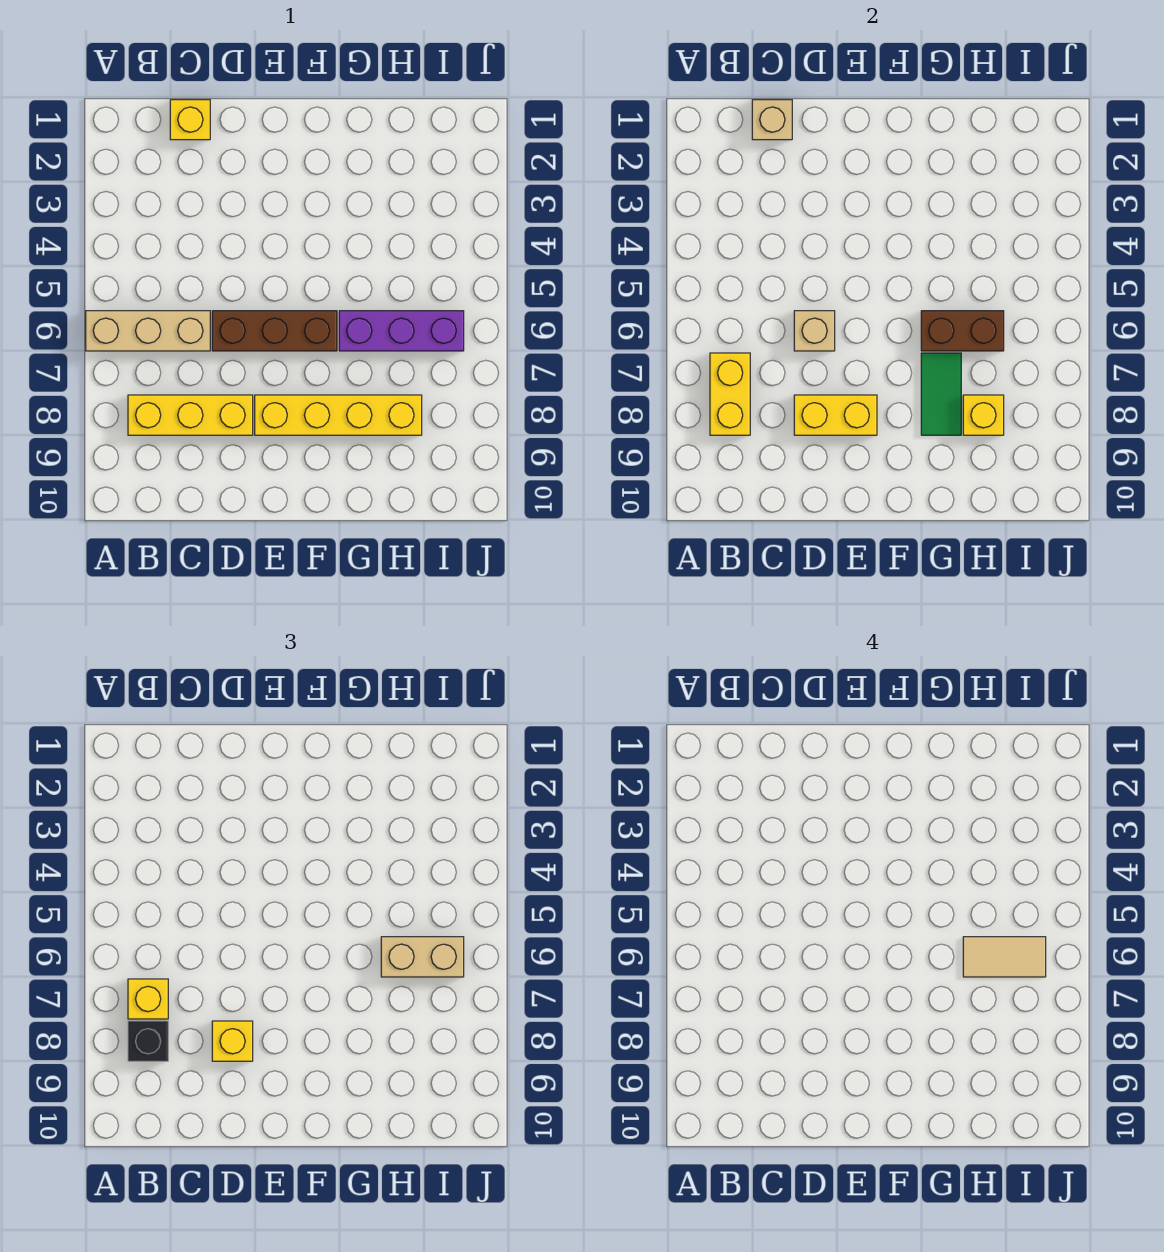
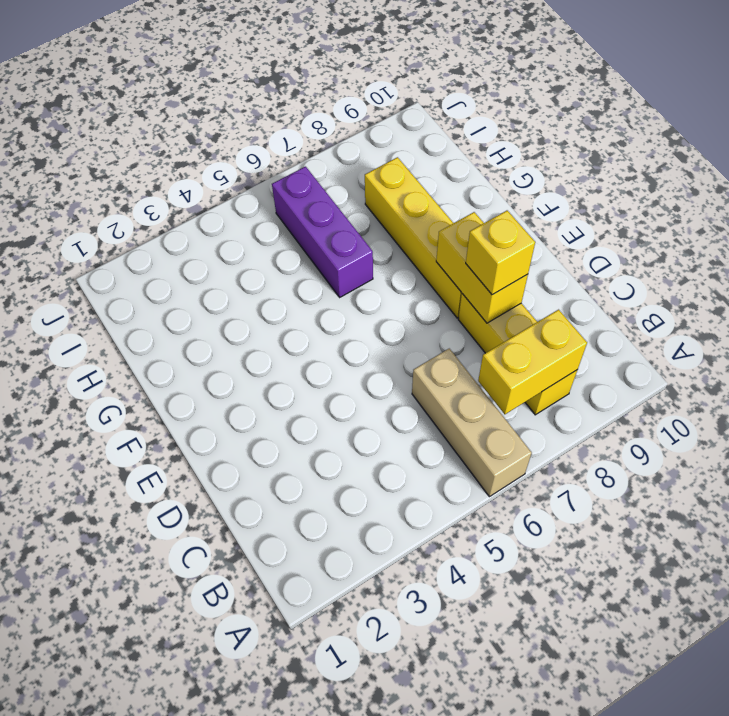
none -> yellow 1x1 brick [170,100,210,140]
none -> brown 1x3 brick [212,311,337,351]
none -> tan 1x1 brick [752,100,792,140]

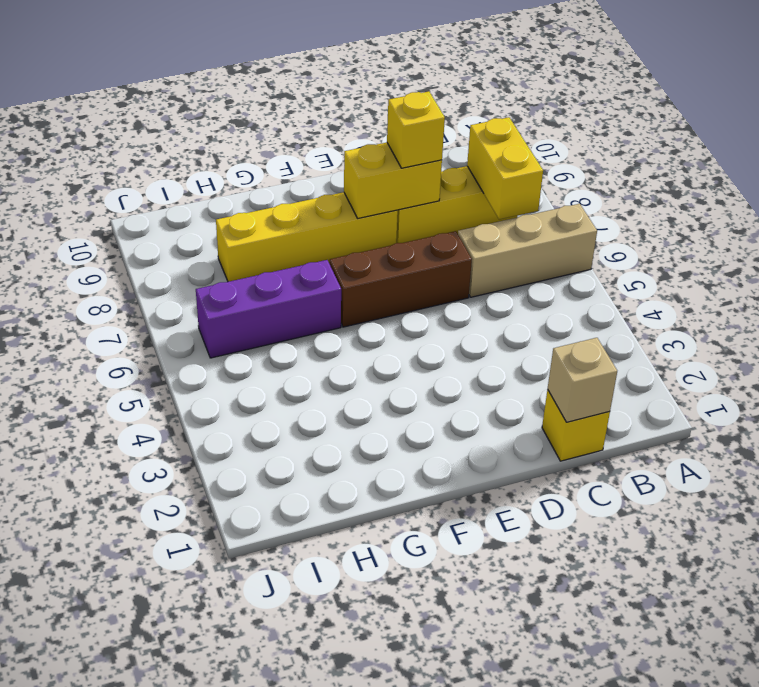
none -> tan 1x1 brick [794,311,835,351]
none -> brown 1x2 brick [921,311,1004,351]
none -> green 1x2 tile [921,353,961,435]

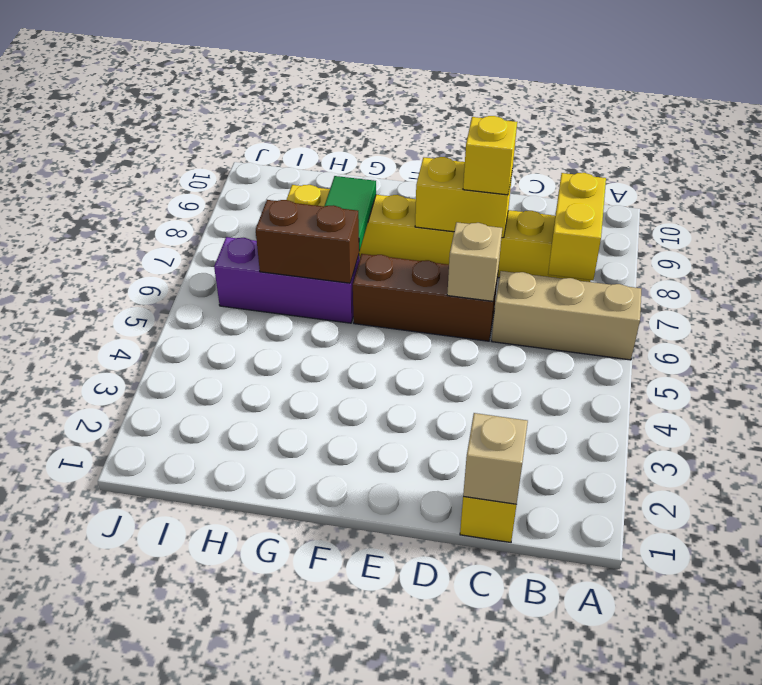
none -> yellow 1x1 brick [963,395,1004,435]
none -> yellow 1x1 brick [128,979,168,1019]
none -> black 1x1 brick [128,1021,168,1061]

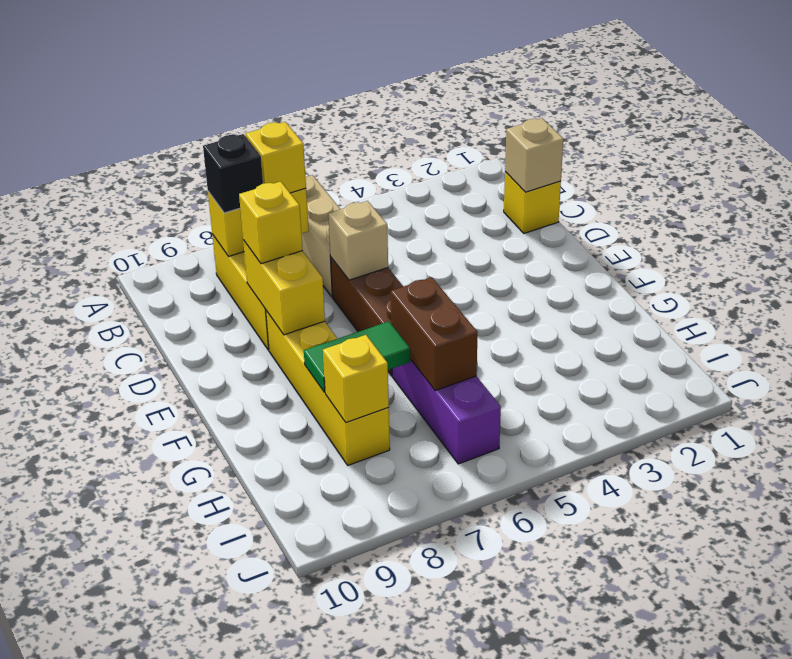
none -> tan 1x2 brick [381,937,464,977]
none -> tan 1x2 tile [963,937,1046,977]

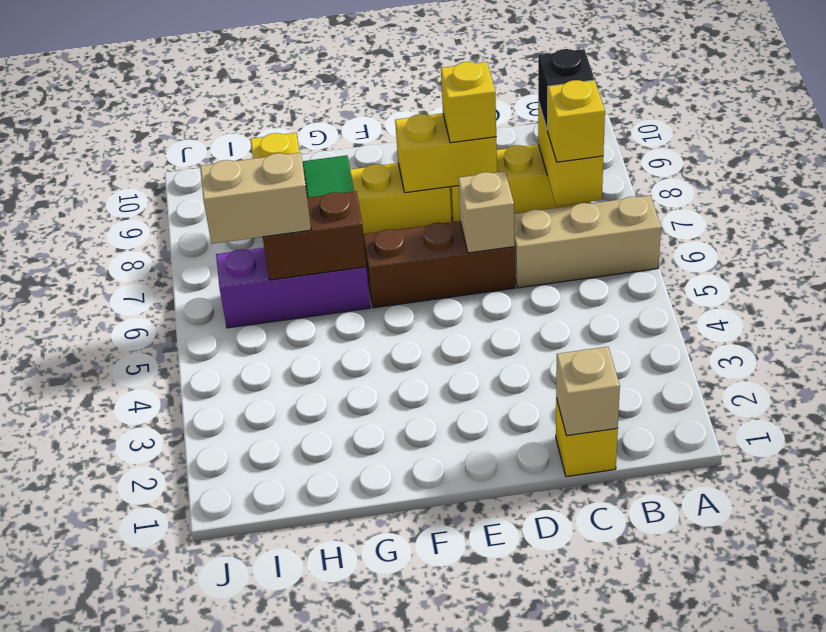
none -> tan 1x2 tile [963,937,1046,977]

